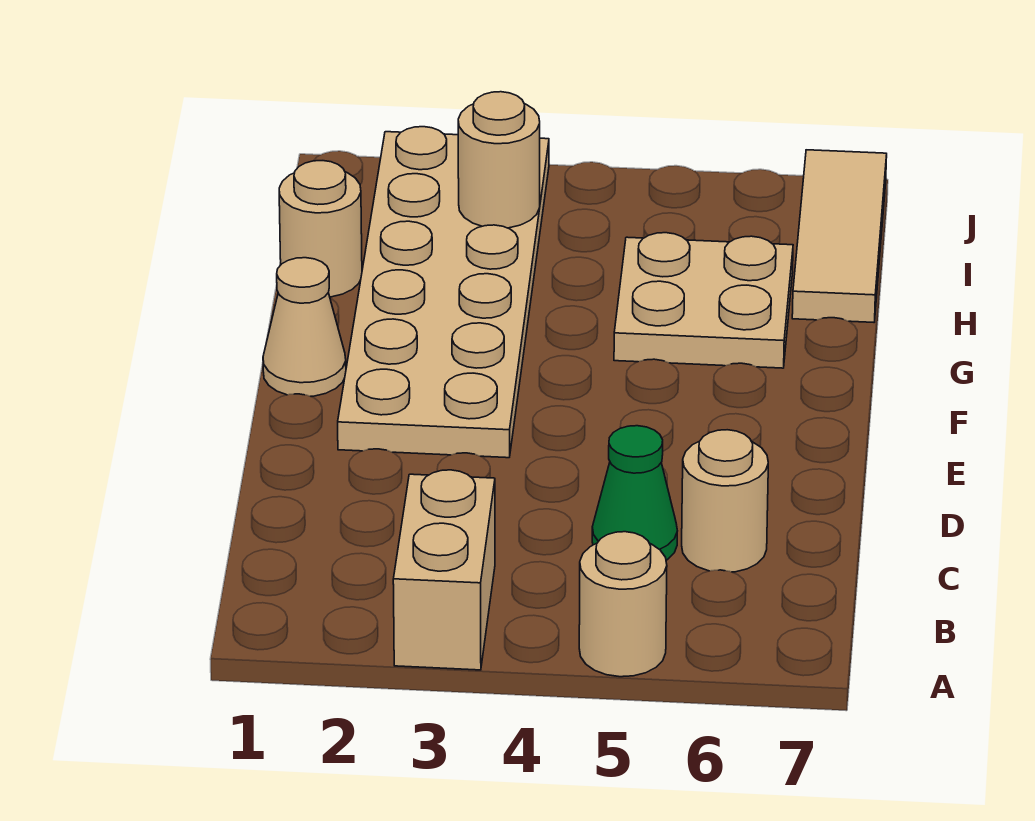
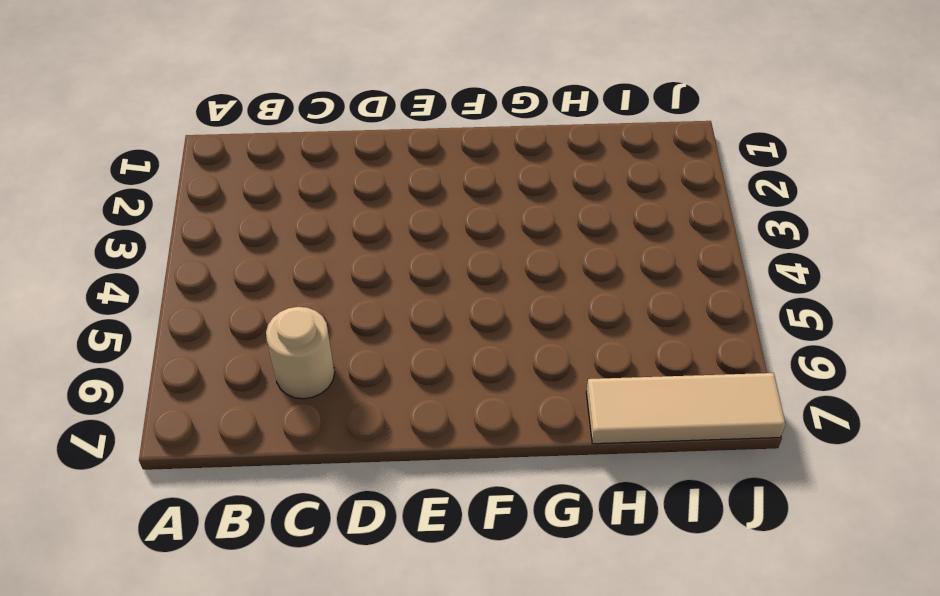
none -> tan 1x2 brick [393,470,495,670]
none -> tan 1x1 round brick [579,532,667,677]

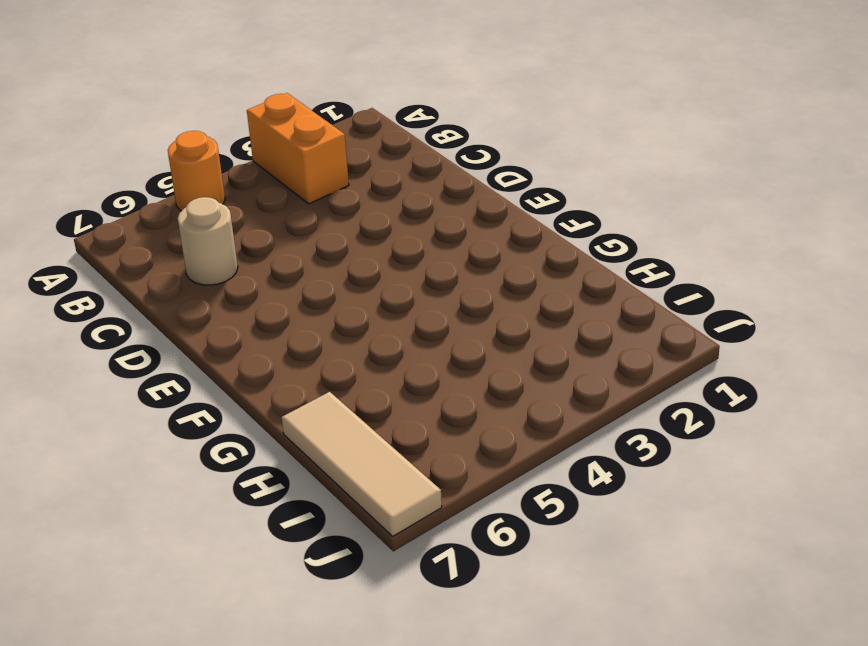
orange 1x2 brick [247,93,349,204] -> tan 1x2 brick [393,470,495,670]
orange 1x1 round brick [168,131,225,211] -> tan 1x1 round brick [579,532,667,677]
none -> green 1x1 cone [592,426,677,560]
none -> tan 2x6 plate [338,127,549,458]

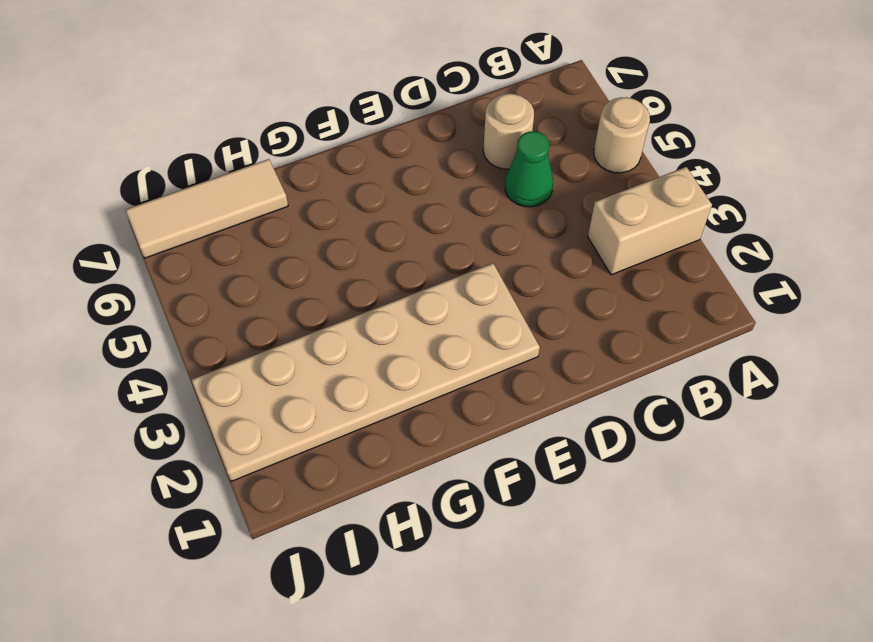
none -> tan 1x1 cone [263,258,346,396]
none -> tan 2x2 plate [614,233,793,368]

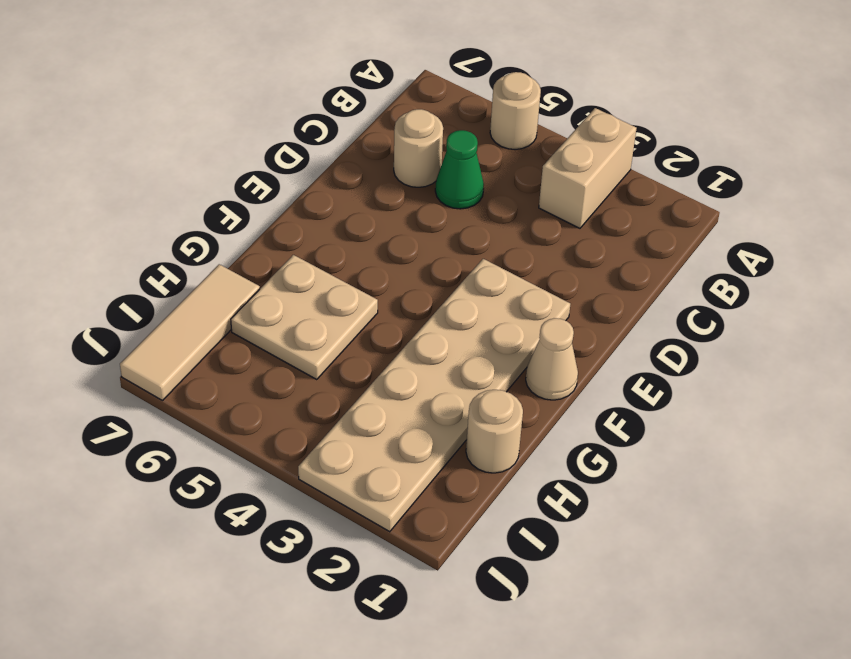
none -> tan 1x1 round brick [458,92,540,228]

